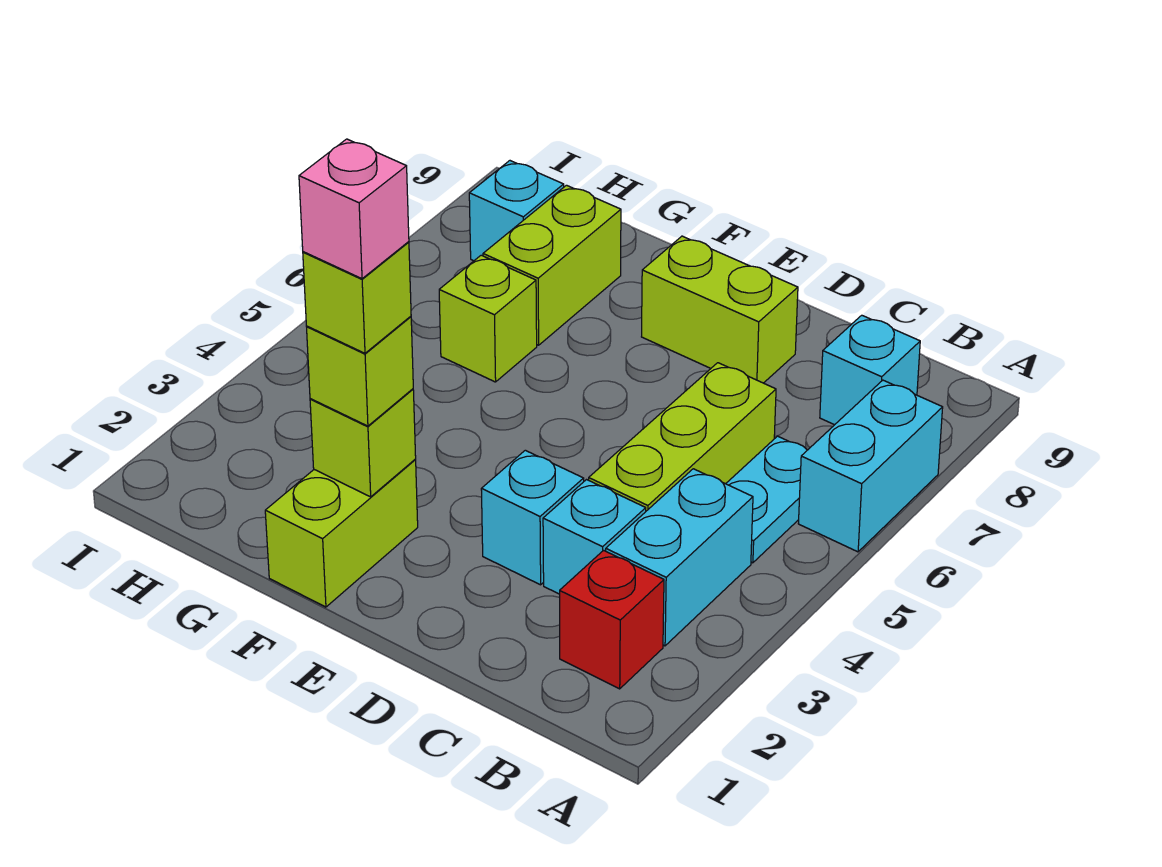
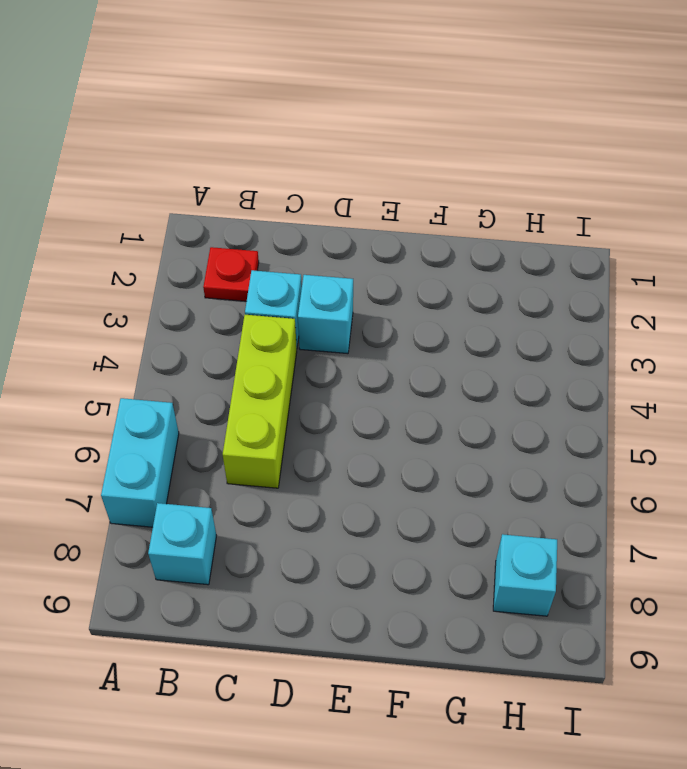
red 1x1 plate [203,247,259,301] -> red 1x1 brick [560,550,664,689]
none -> cyan 1x2 brick [606,469,753,646]
none -> cyan 1x2 plate [726,436,807,563]
none -> lime 1x2 brick [642,236,798,383]

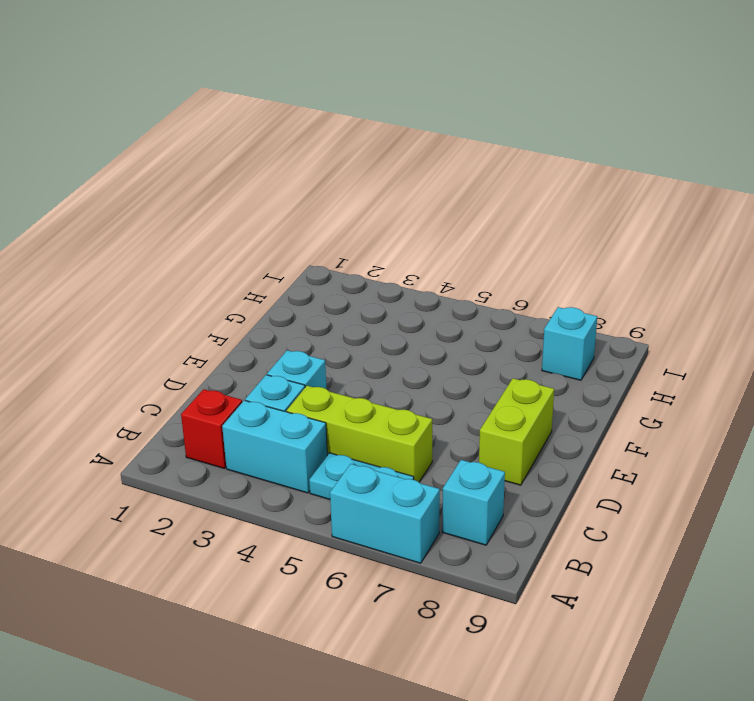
none -> lime 1x2 brick [265,460,418,607]
none -> lime 1x1 brick [439,255,537,382]
none -> lime 1x2 brick [483,185,621,345]

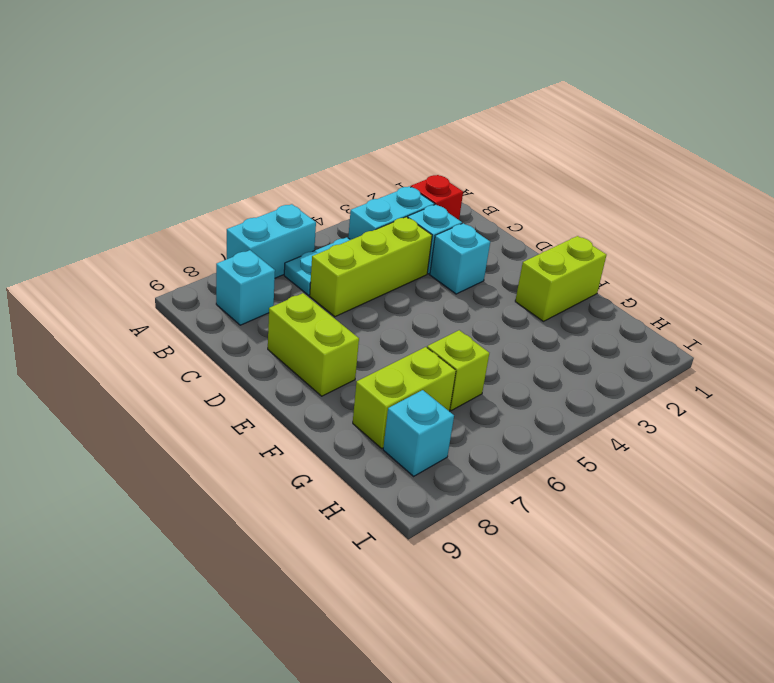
none -> lime 1x1 brick [310,389,416,497]
none -> lime 1x1 brick [307,316,413,426]
none -> lime 1x1 brick [303,242,411,353]

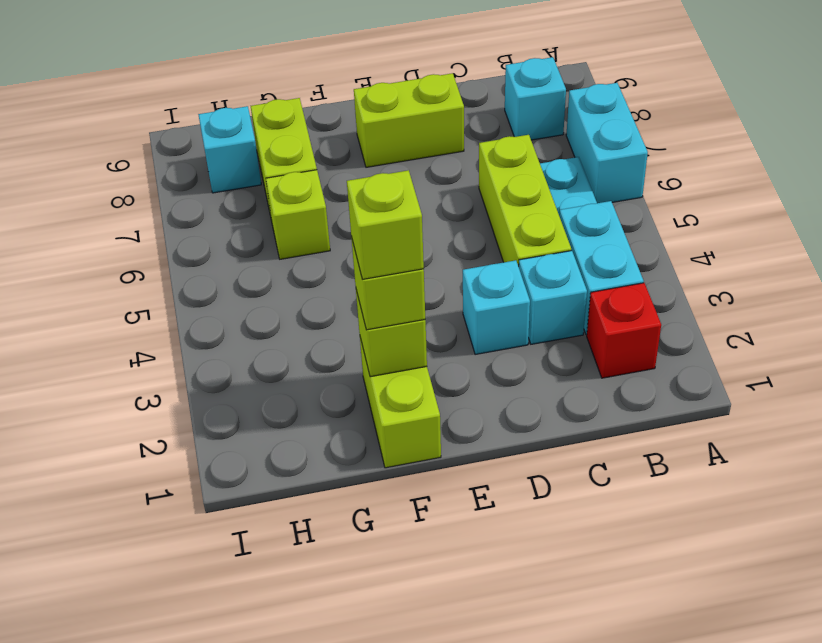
none -> pink 1x1 brick [299,139,409,279]

